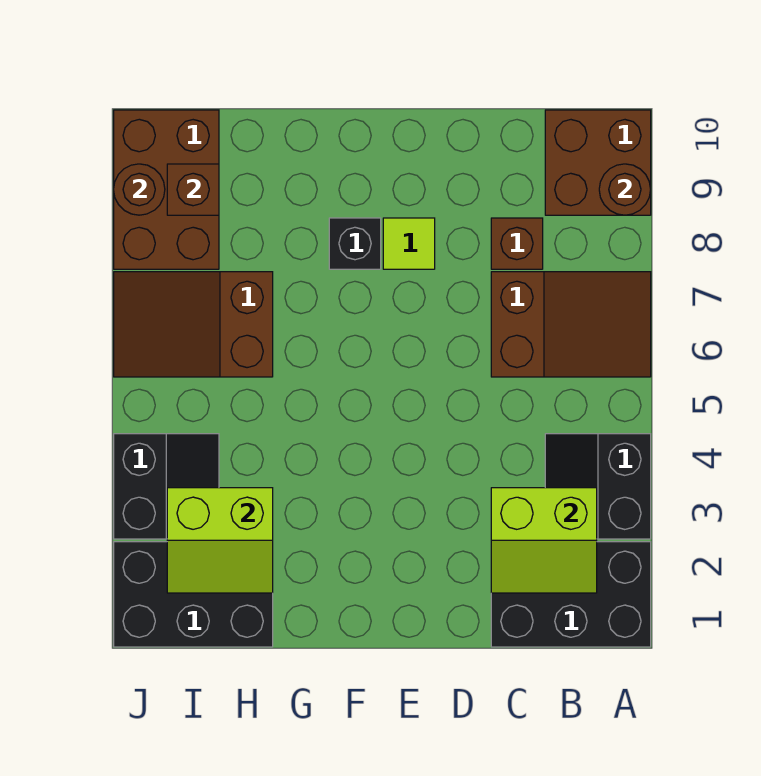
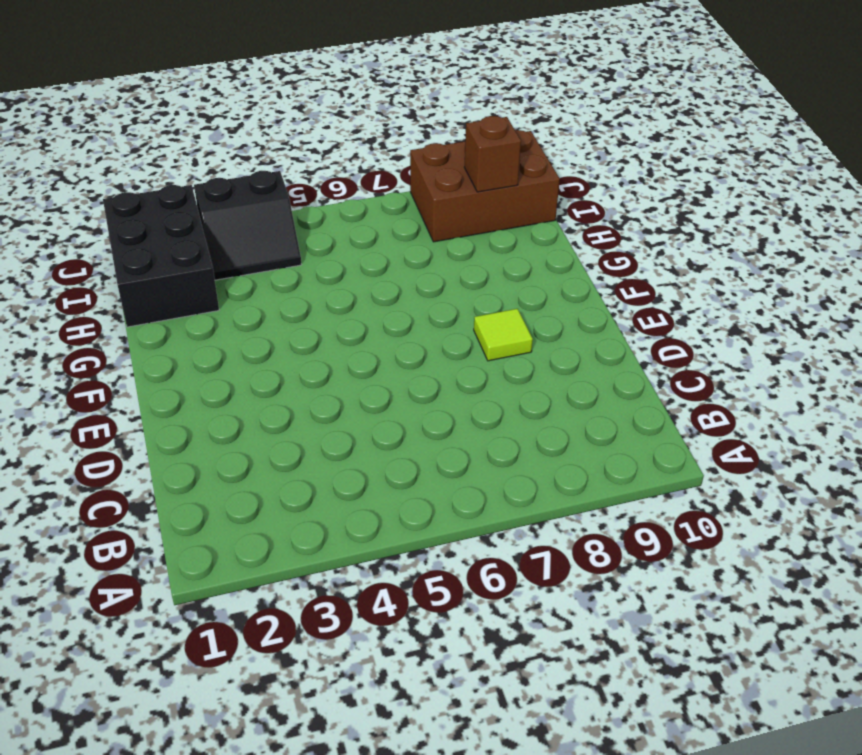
none -> black 2x3 brick [491,542,651,647]
none -> black 2x2 slope [545,434,651,539]
none -> brown 2x3 slope [491,272,651,377]

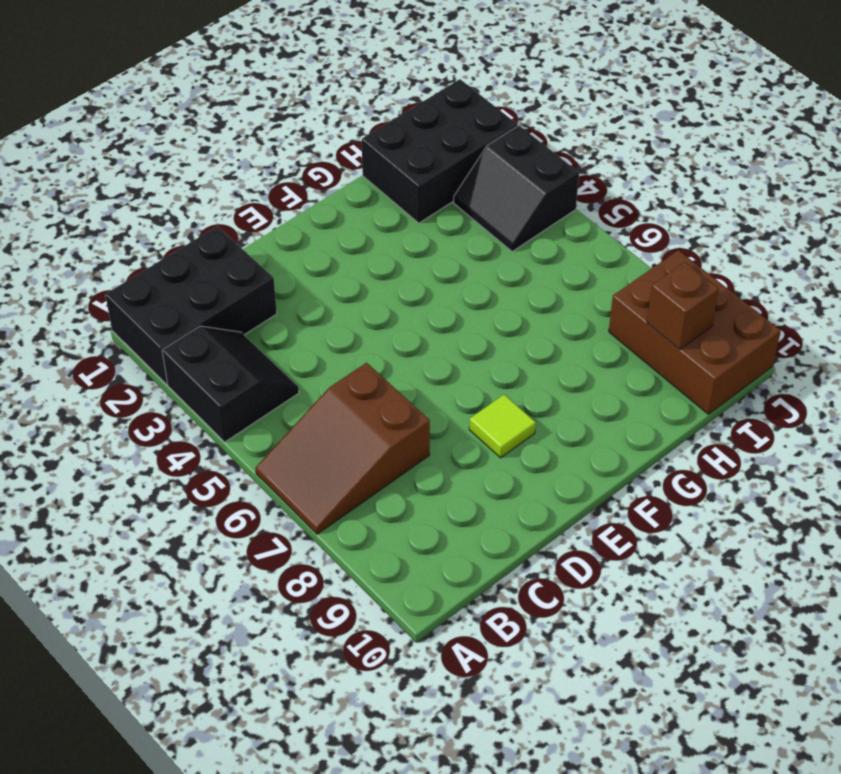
none -> brown 2x2 brick [545,110,651,215]
none -> brown 1x1 brick [491,218,543,269]
none -> black 1x1 brick [329,218,381,269]

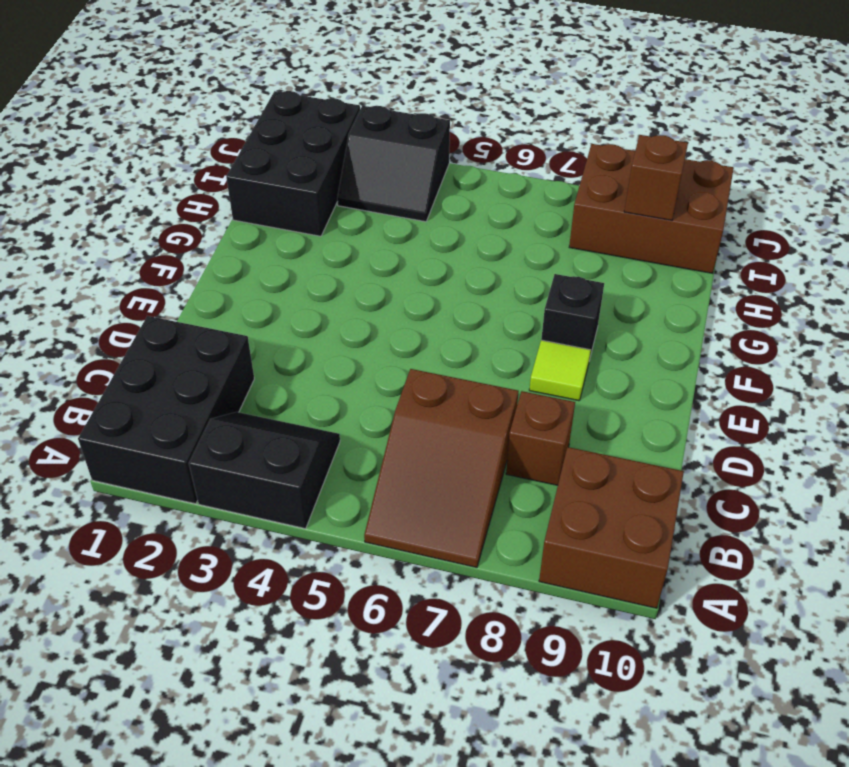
none -> brown 2x3 slope [114,272,273,377]
none -> brown 1x1 round brick [599,164,651,215]
none -> lime 2x2 slope [491,488,597,593]

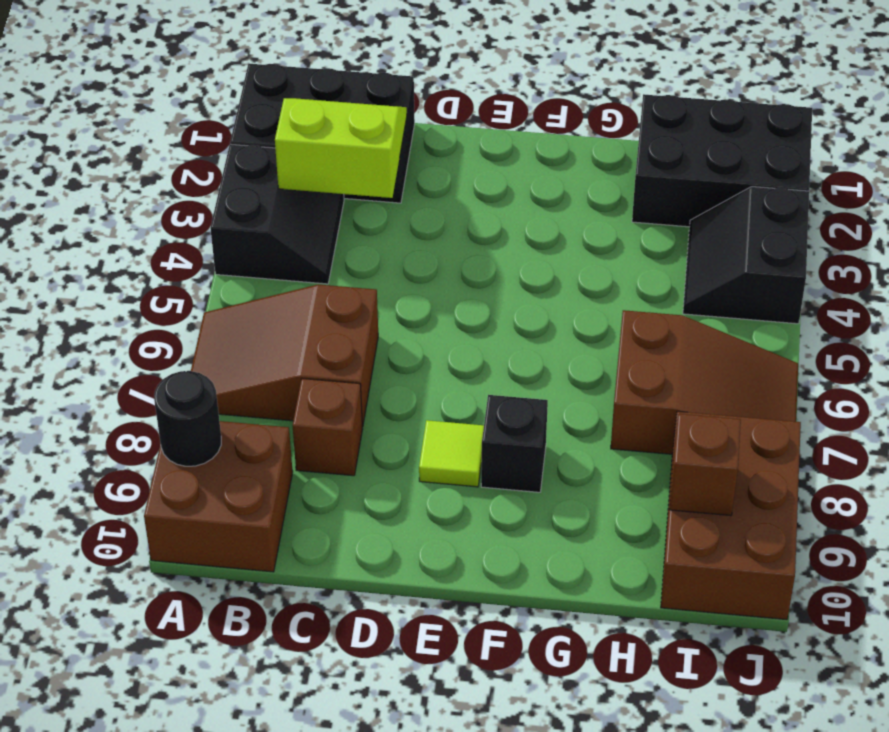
black 1x1 round brick [154,371,221,466] -> brown 1x1 round brick [599,164,651,215]
none -> lime 2x2 slope [167,488,273,593]
none -> brown 1x1 round brick [114,164,165,215]

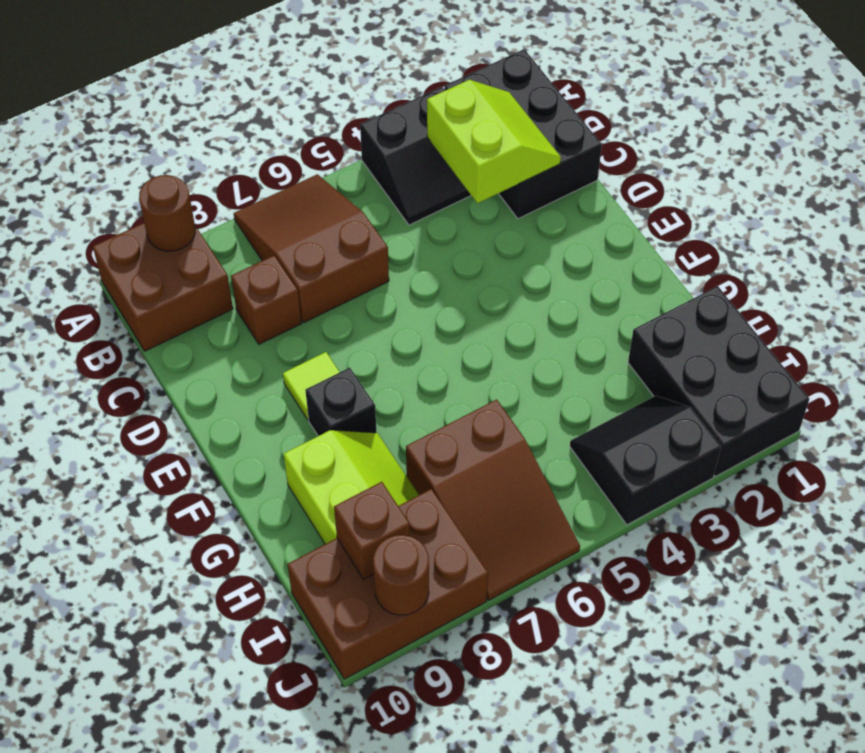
lime 2x2 slope [284,430,419,544] -> lime 2x2 slope moved to [167,488,273,593]

